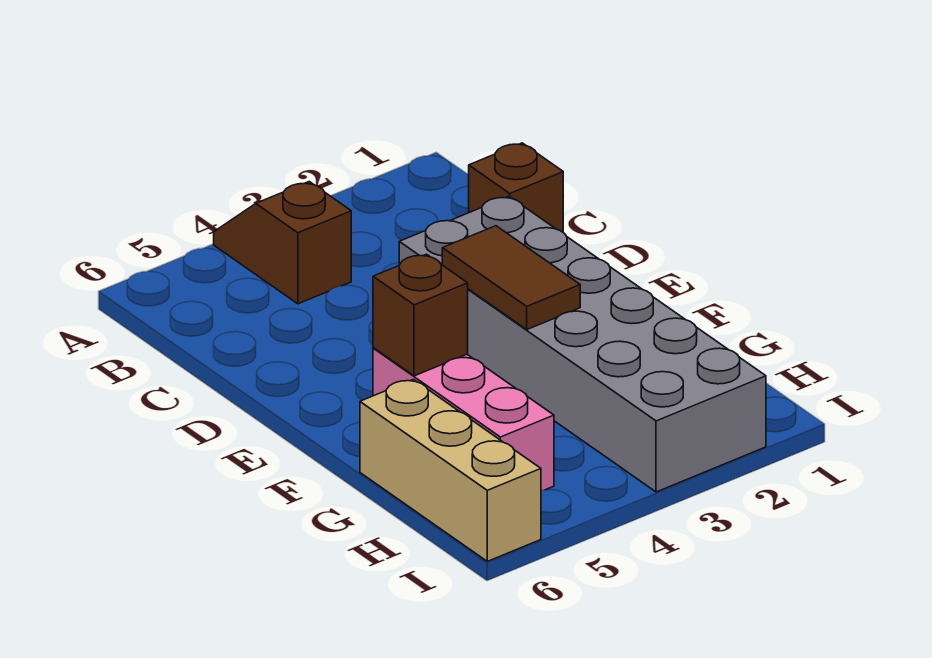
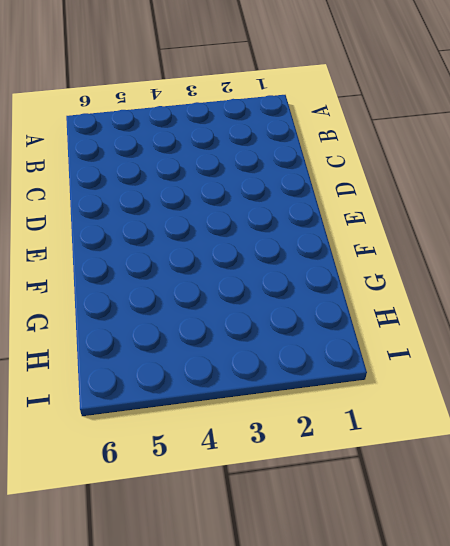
none -> brown 1x2 slope [214,182,351,304]
none -> brown 1x1 brick [469,143,563,232]

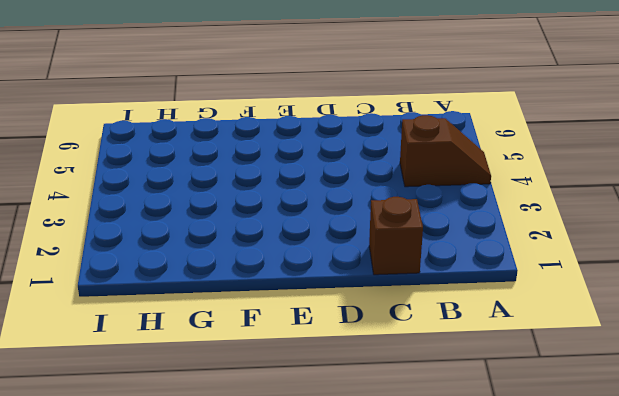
none -> grey 2x6 brick [399,196,766,492]
none -> pink 1x3 brick [373,348,554,491]

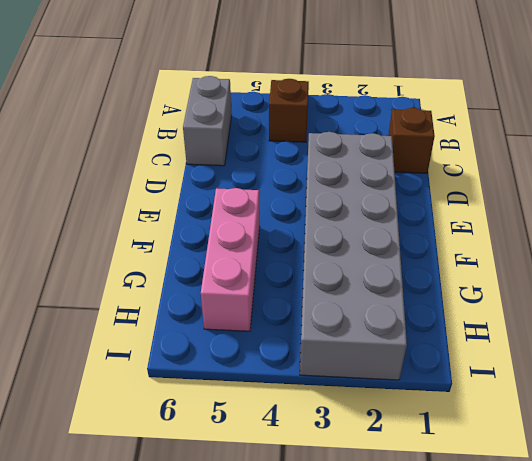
grey 1x2 brick [183,76,232,166] -> none
none -> tan 1x3 brick [360,379,541,561]
none -> brown 1x2 tile [442,226,580,329]

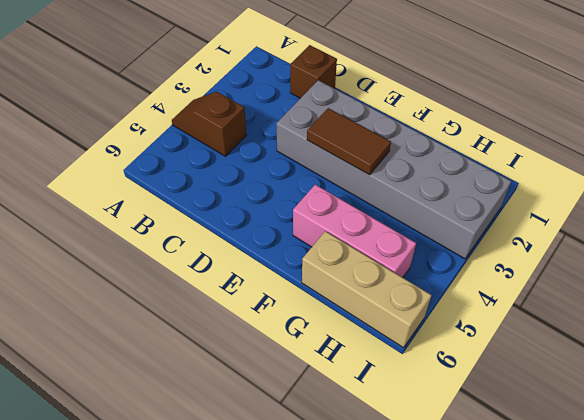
none -> brown 1x1 brick [373,254,468,376]

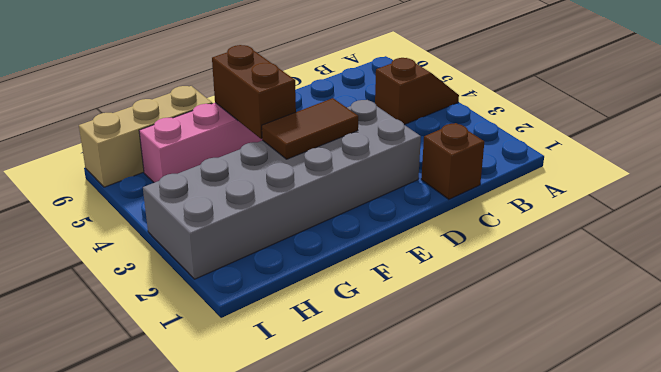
brown 1x2 brick [212,45,296,139] -> brown 1x1 brick [373,254,468,376]

